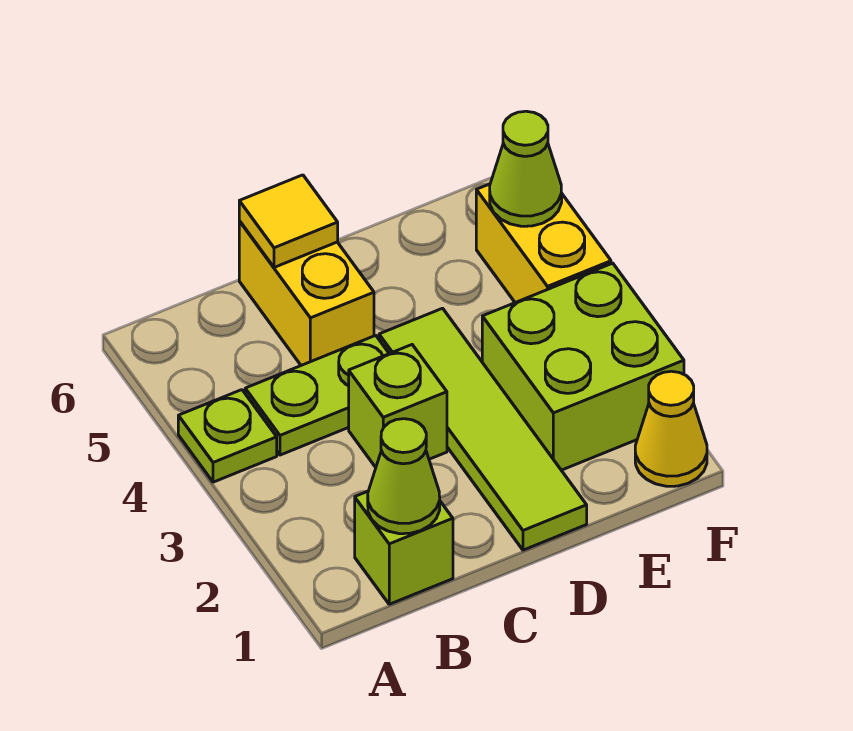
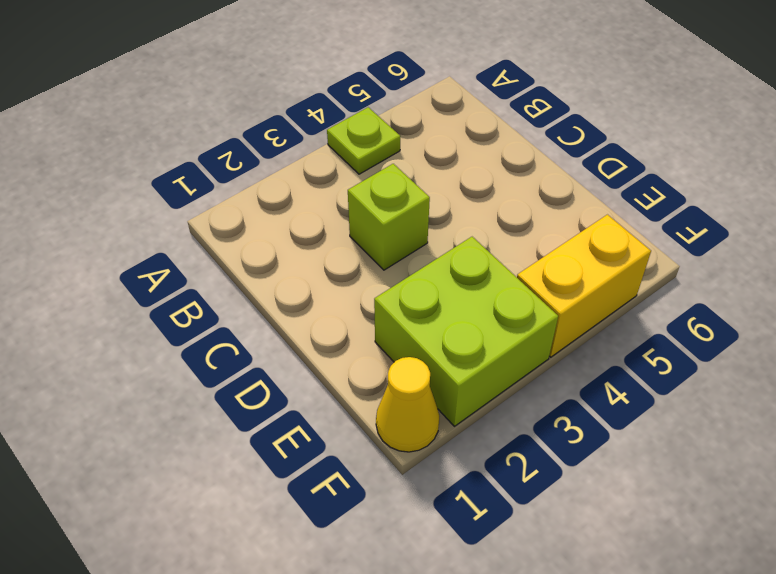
none -> lime 1x1 brick [355,491,453,604]
none -> lime 1x2 plate [245,335,389,455]
none -> yellow 1x2 brick [239,221,374,365]

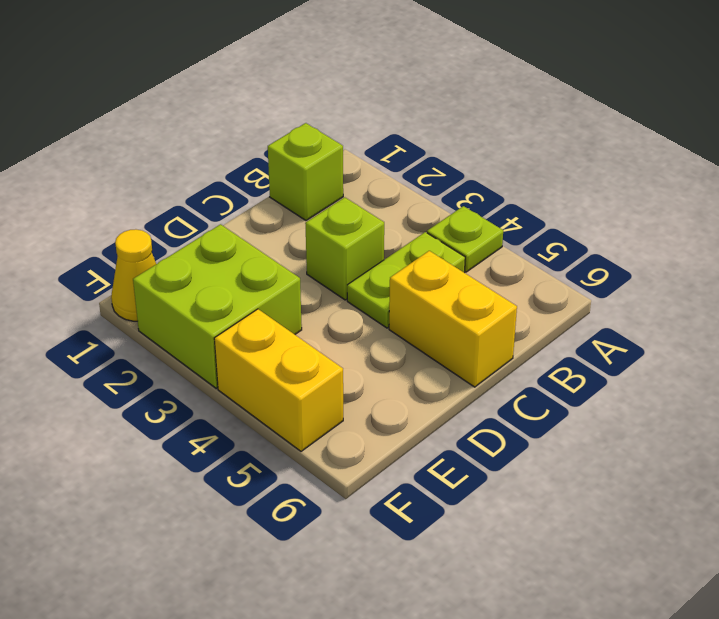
none -> lime 1x4 tile [379,308,587,550]
none -> lime 1x1 cone [368,419,440,534]
none -> yellow 1x1 tile [239,175,338,267]

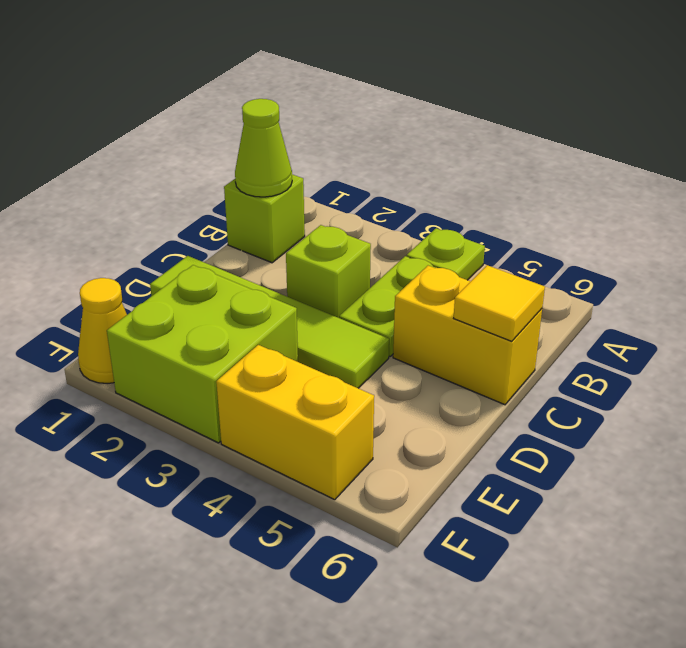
none -> lime 1x1 cone [490,111,562,226]

